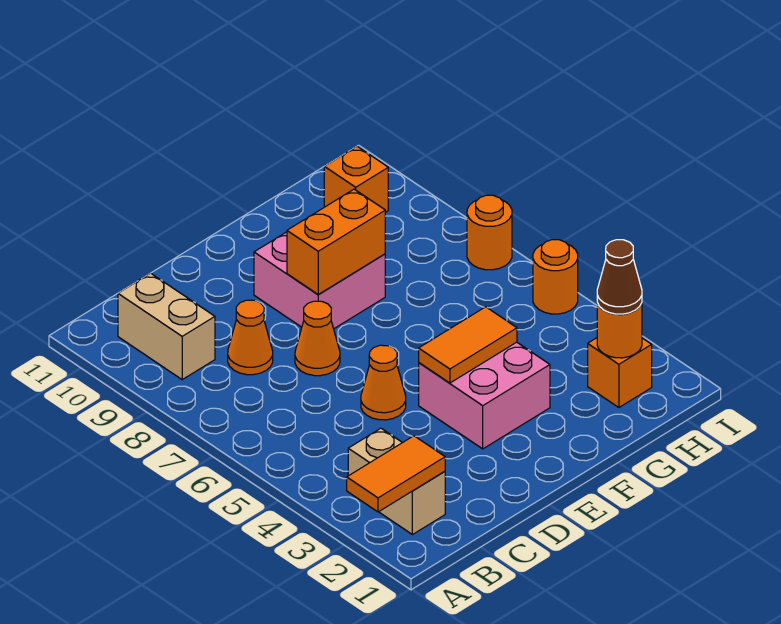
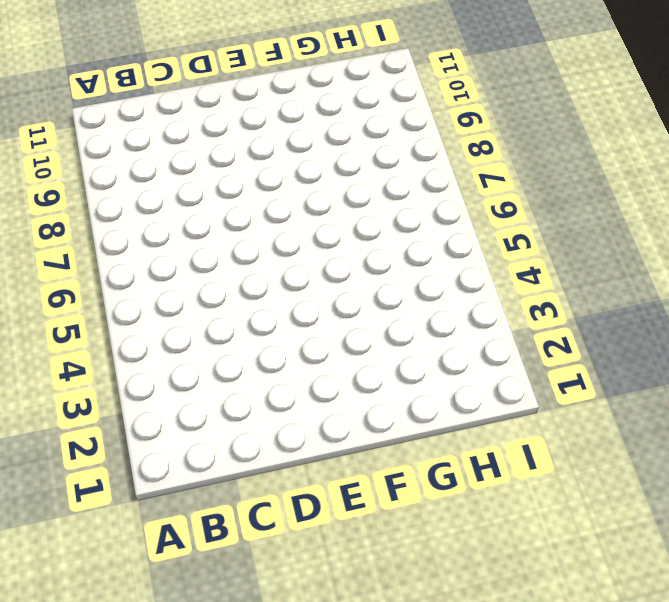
none -> tan 1x2 brick [348,428,445,535]
none -> tan 1x2 brick [118,273,215,379]
none -> orange 1x1 cone [228,300,273,375]

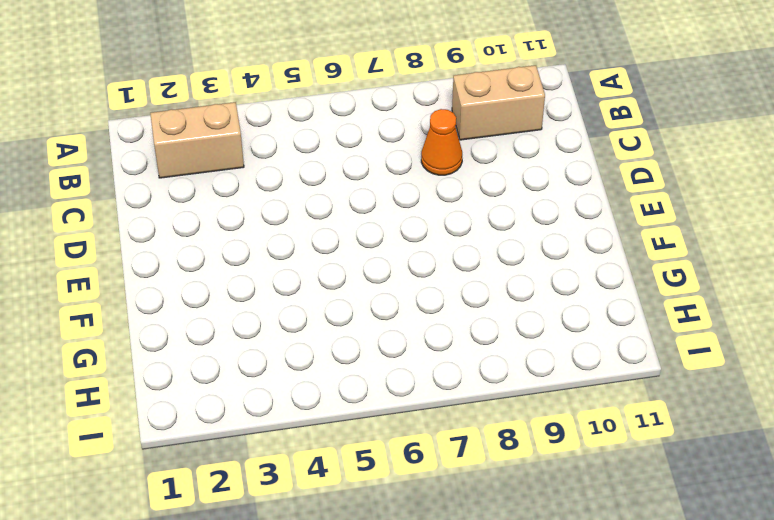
none -> orange 1x1 cone [361,345,406,420]
none -> orange 1x1 cone [295,301,340,376]
none -> pink 2x2 brick [419,342,550,449]

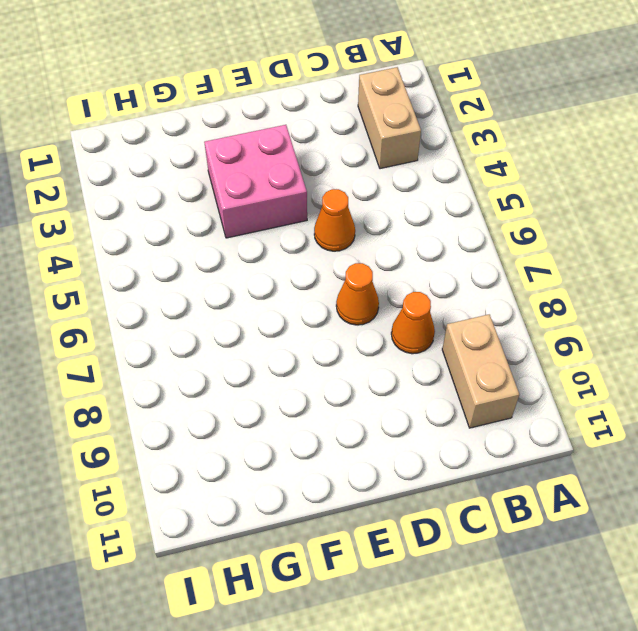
none -> pink 2x2 brick [254,232,385,329]
none -> orange 1x1 brick [588,338,652,407]
none -> orange 1x1 brick [324,146,388,212]

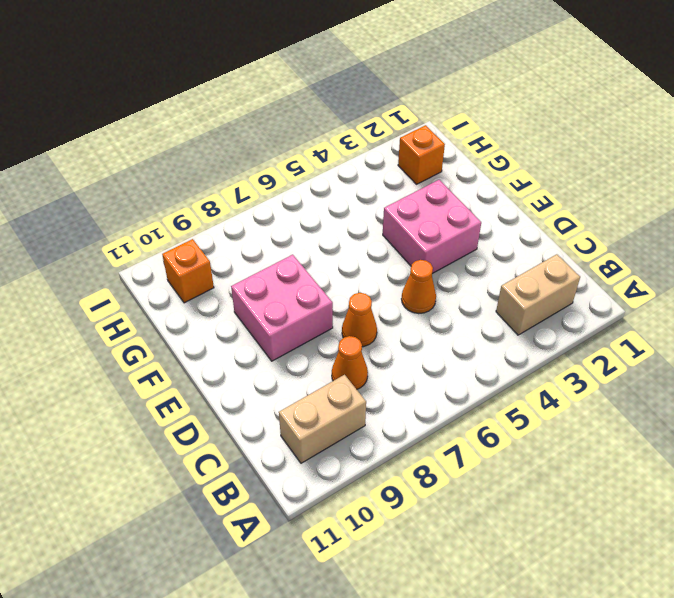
none -> orange 1x1 round brick [533,240,578,314]
none -> orange 1x1 round brick [467,195,512,270]
none -> orange 1x2 tile [347,436,445,512]

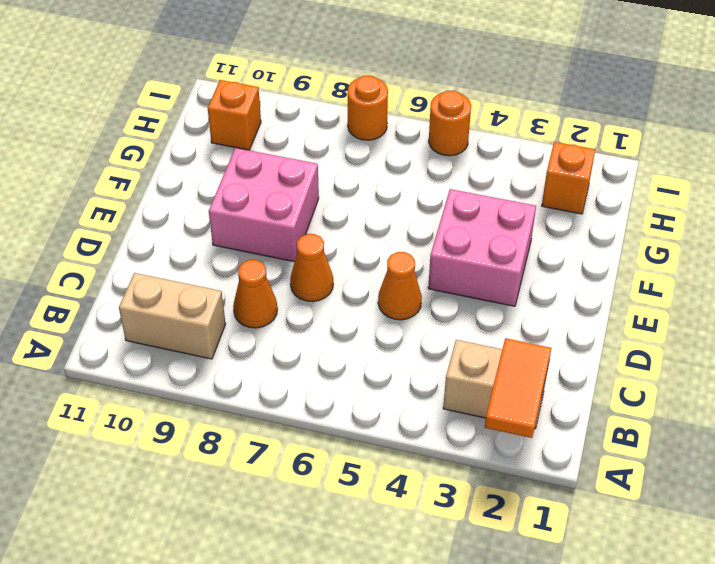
none -> orange 1x2 tile [419,307,517,383]
none -> orange 1x2 brick [287,189,385,295]
none -> orange 1x1 round brick [597,303,642,358]

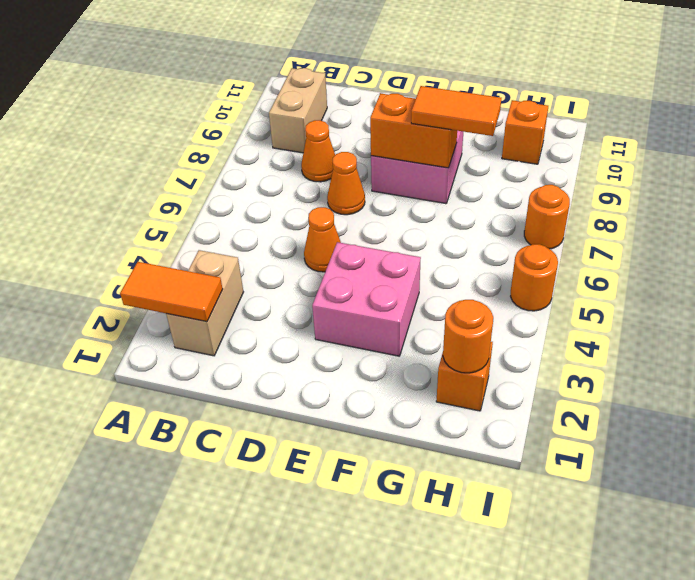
orange 1x2 tile [411,86,501,136] -> orange 1x2 tile moved to [419,307,517,383]
none -> brown 1x1 cone [597,240,642,314]

